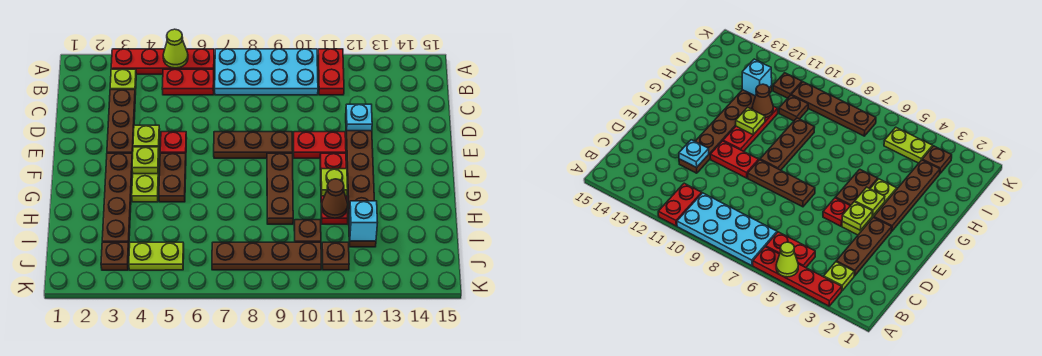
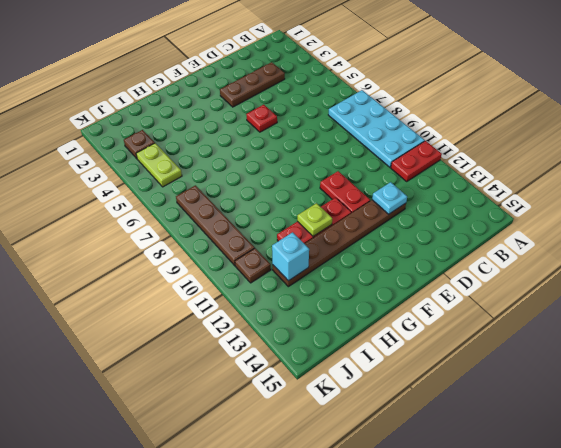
none -> red 1x4 plate [111,49,214,74]
none -> lime 1x1 plate [110,69,136,94]
none -> red 1x2 plate [162,69,214,95]

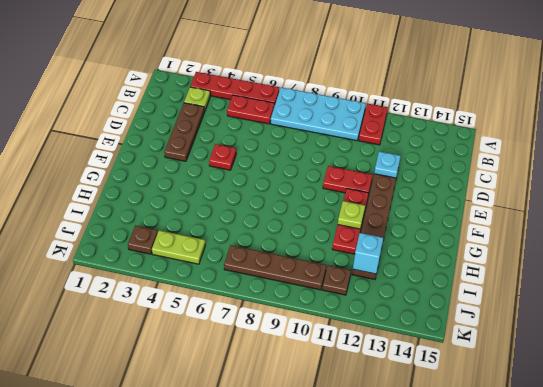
none -> lime 1x3 plate [132,138,160,202]
none -> brown 1x3 plate [214,132,293,158]
none -> brown 1x4 plate [102,153,133,244]

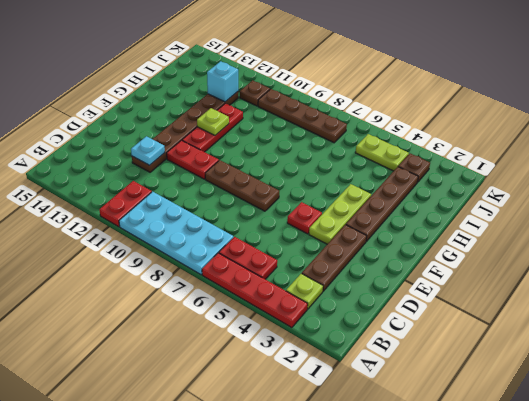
none -> brown 1x2 plate [159,153,186,202]
none -> brown 1x3 plate [267,153,293,224]
none -> brown 1x1 plate [294,220,321,242]

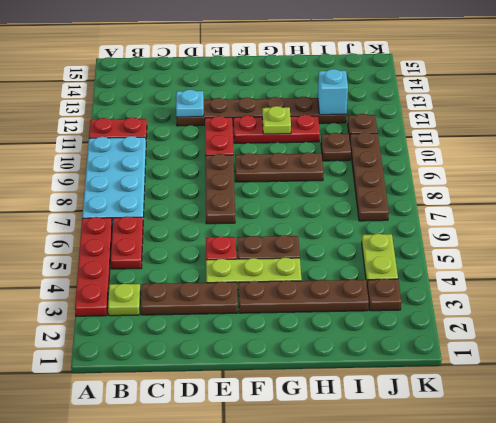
none -> lime 1x1 cone [163,29,188,68]
none -> lime 1x1 plate [133,125,160,147]
none -> lime 1x1 plate [132,147,159,174]

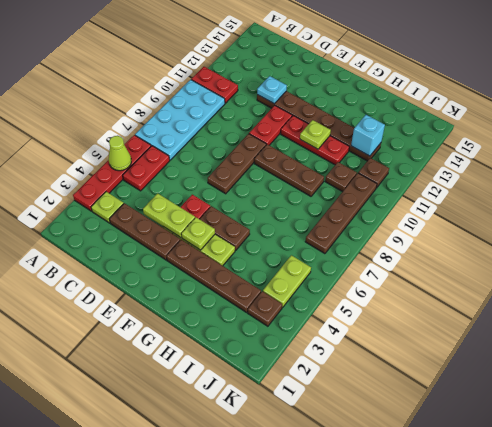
lime 1x2 plate [143,193,195,238] -> lime 1x1 plate [133,125,160,147]
none -> brown 1x1 cone [322,179,348,218]

